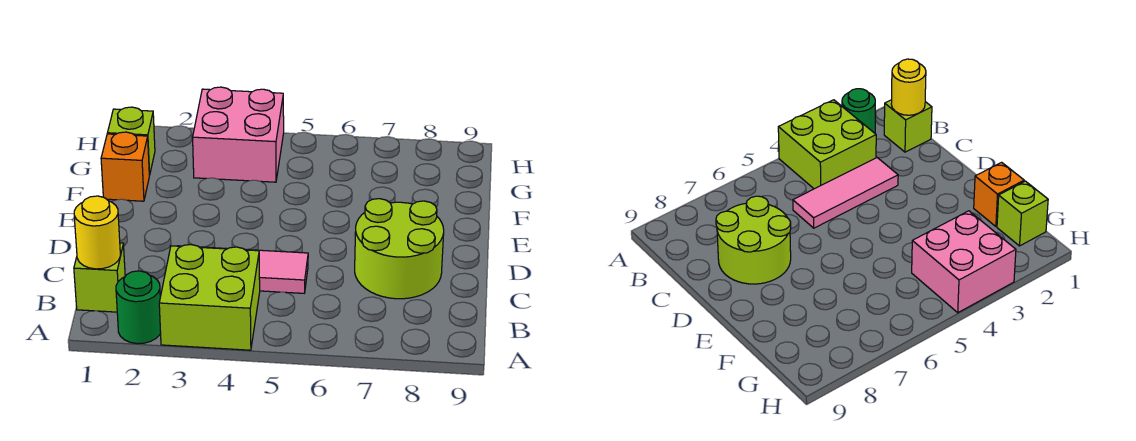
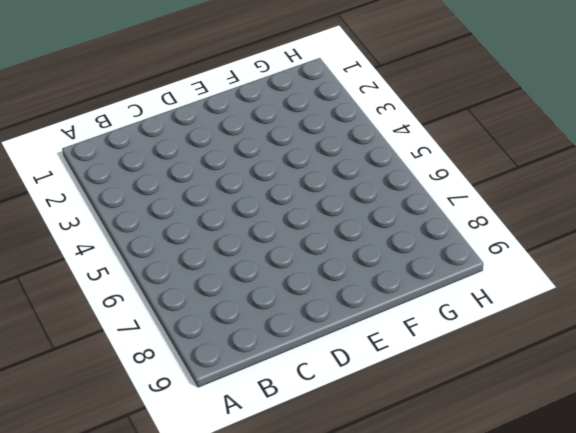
none -> green 1x1 round brick [116,271,161,344]
none -> lime 2x2 brick [159,245,260,350]

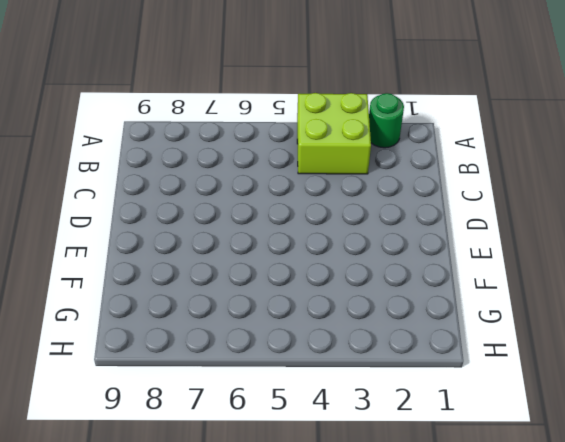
none -> lime 1x1 brick [74,243,125,312]
none -> pink 1x3 tile [201,247,308,293]

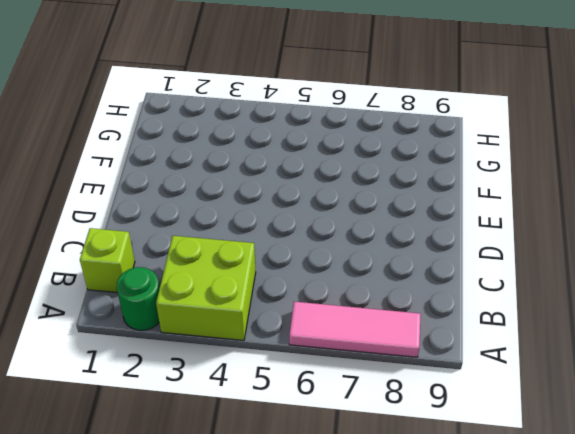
pink 1x3 tile [289,302,420,357] -> pink 1x3 tile moved to [201,247,308,293]
none -> lime 2x2 round brick [355,199,444,299]
none -> orange 1x1 brick [101,132,149,201]

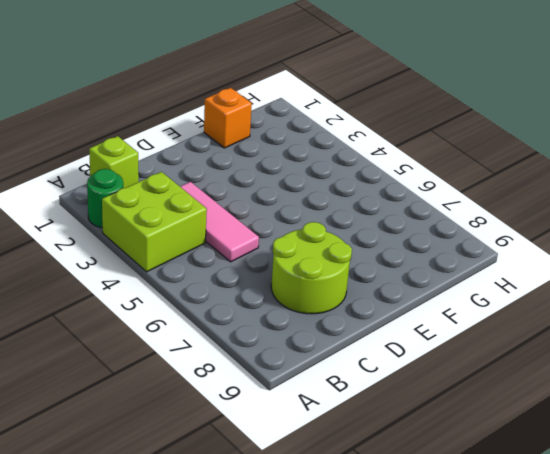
none -> lime 1x1 brick [108,107,155,175]
none -> pink 2x2 brick [193,87,284,182]

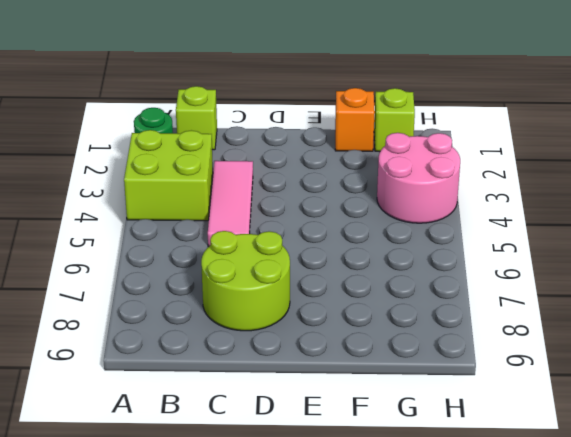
pink 2x2 round brick [377,133,460,223] -> pink 2x2 brick [193,87,284,182]
none -> yellow 1x1 round brick [74,196,120,269]

